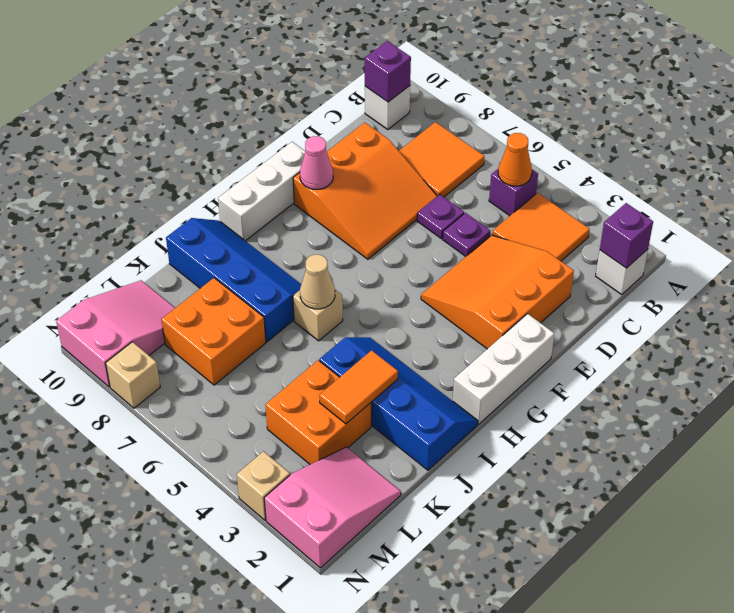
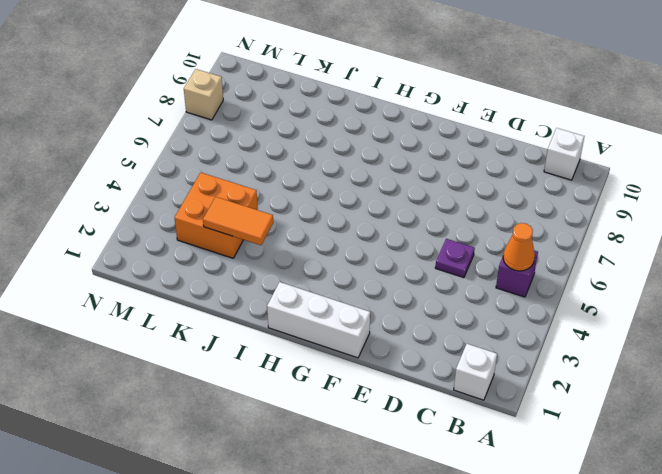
none -> orange 2x2 tile [492,193,590,261]
none -> orange 2x2 tile [399,122,484,197]
none -> orange 3x3 slope [421,235,574,349]

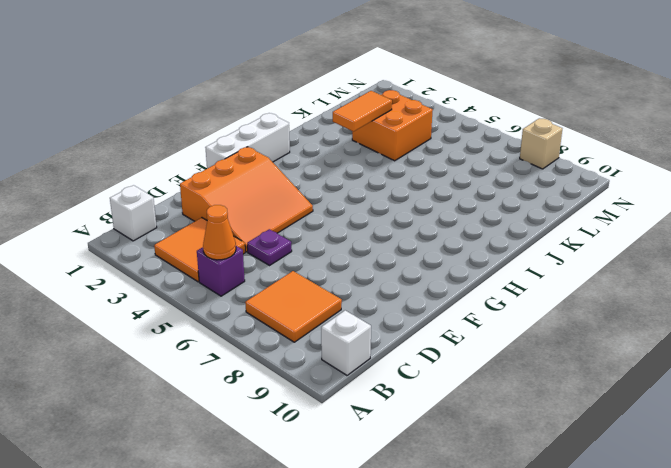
none -> purple 1x1 plate [417,194,464,239]
none -> orange 3x3 slope [293,122,437,259]
none -> white 1x3 brick [218,142,305,241]

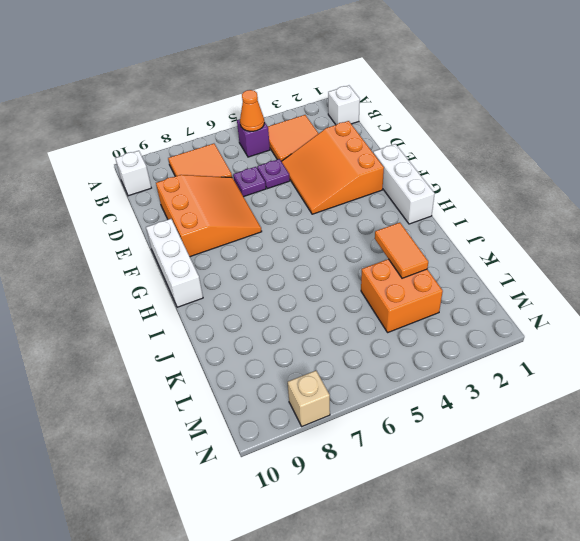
none -> blue 2x4 slope [319,337,478,470]
none -> tan 1x1 brick [293,290,343,341]
none -> blue 2x4 slope [166,218,301,342]

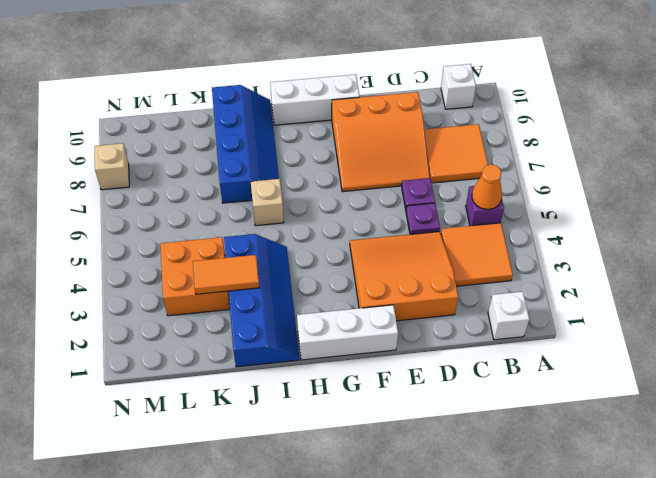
none -> orange 2x2 brick [161,278,266,385]
none -> pink 2x3 slope [264,447,401,568]
none -> pink 2x3 slope [56,280,175,387]

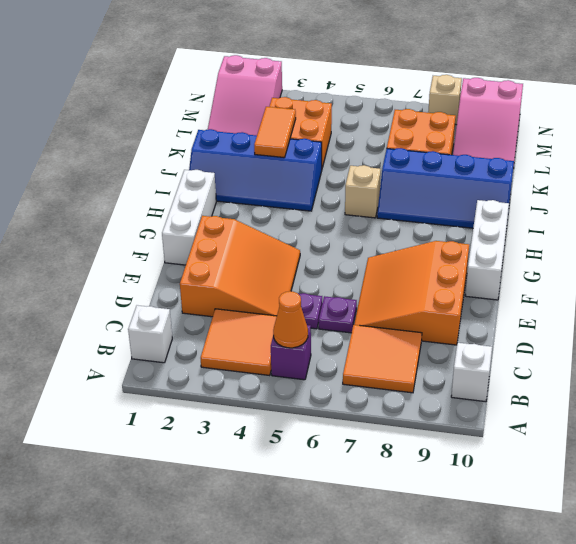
none -> tan 1x1 brick [237,451,290,520]
none -> purple 1x1 brick [600,203,653,268]
none -> purple 1x1 brick [365,41,411,102]

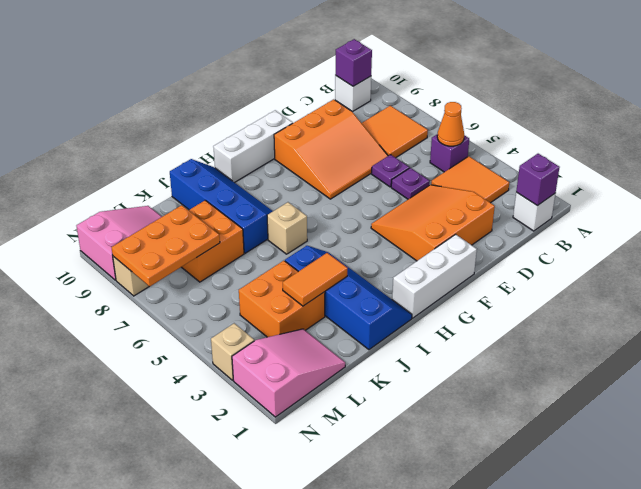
orange 2x3 plate [111,205,220,287] -> none
none -> pink 1x1 cone [300,136,333,189]
none -> tan 1x1 cone [300,255,335,309]

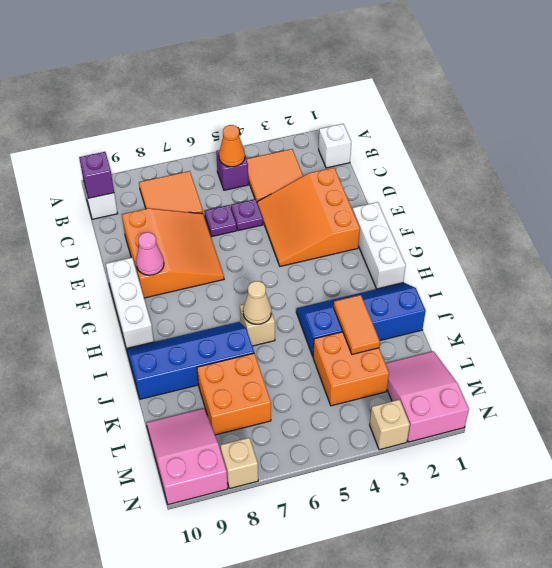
none -> purple 1x1 brick [600,203,653,268]

